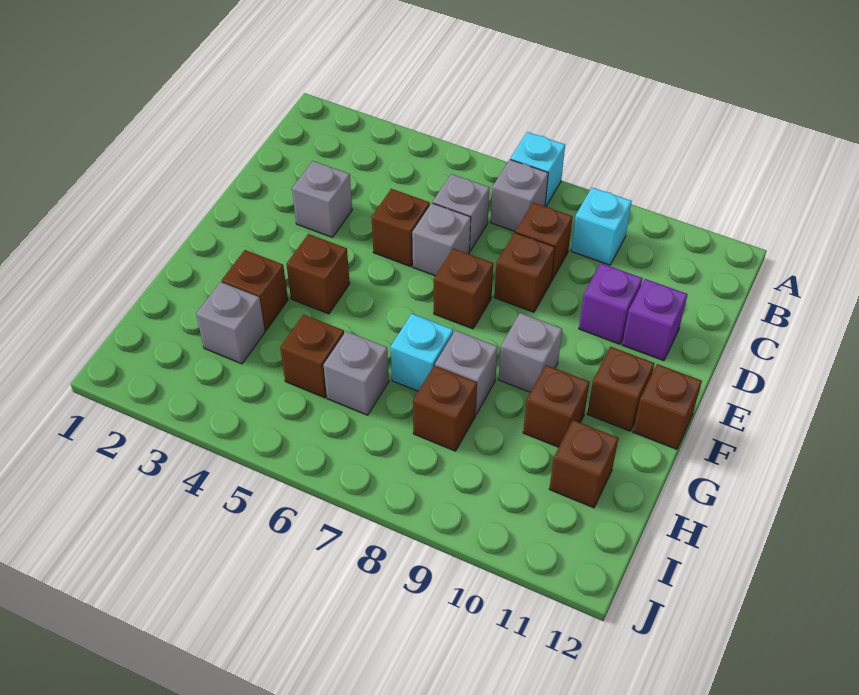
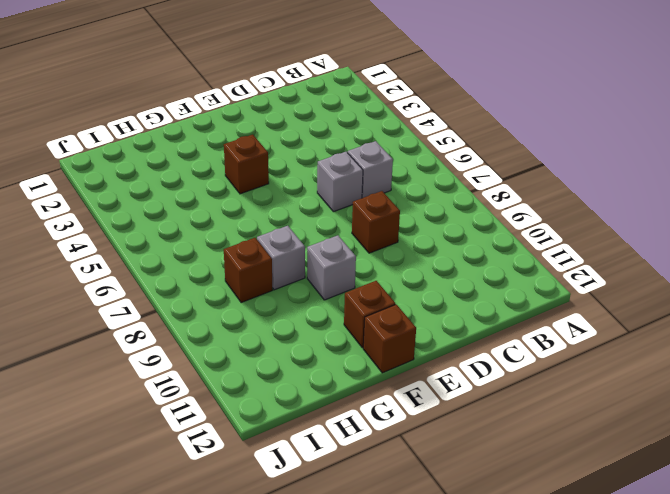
none -> cyan 1x1 brick [510,132,565,207]
none -> grey 1x1 brick [491,160,548,231]
none -> cyan 1x1 brick [571,188,632,265]

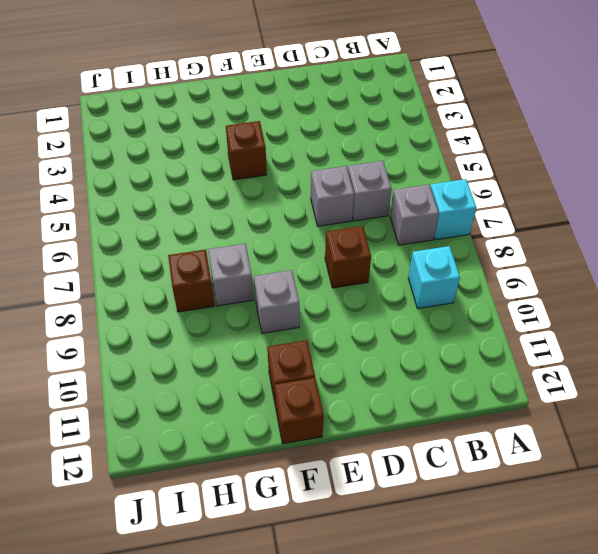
none -> brown 1x1 brick [515,203,573,281]
none -> grey 1x1 brick [292,161,352,238]
none -> brown 1x1 brick [372,189,430,267]

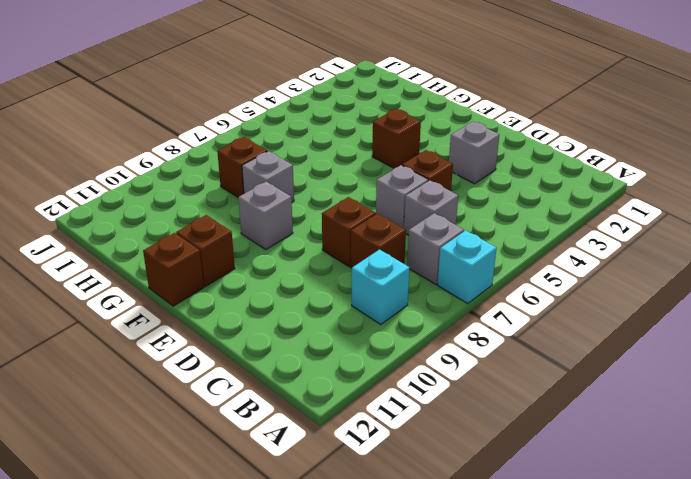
none -> purple 1x1 brick [579,263,642,344]
none -> purple 1x1 brick [622,279,688,361]
none -> brown 1x1 brick [434,248,493,329]

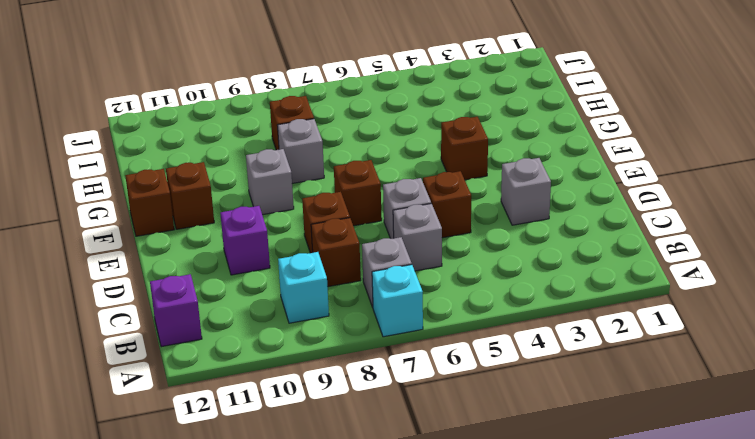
purple 1x1 brick [150,274,202,347] -> purple 1x1 brick moved to [622,279,688,361]
none -> brown 1x1 brick [222,250,288,330]
none -> cyan 1x1 brick [391,314,453,391]
none -> brown 1x1 brick [523,365,589,447]

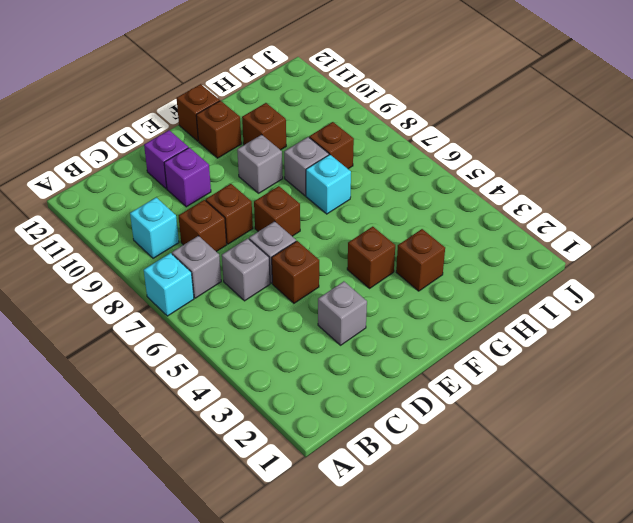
none -> grey 1x1 brick [196,282,265,364]
none -> brown 1x1 brick [280,314,344,398]
none -> grey 1x1 brick [324,331,389,415]

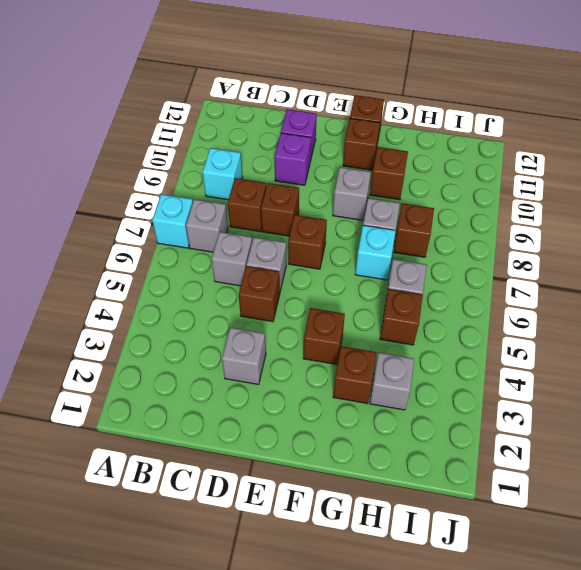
none -> brown 1x1 brick [549,420,618,508]

